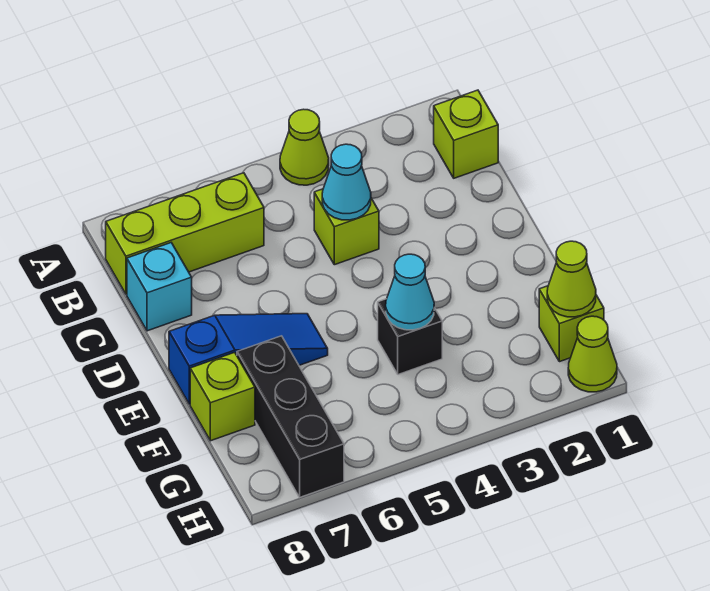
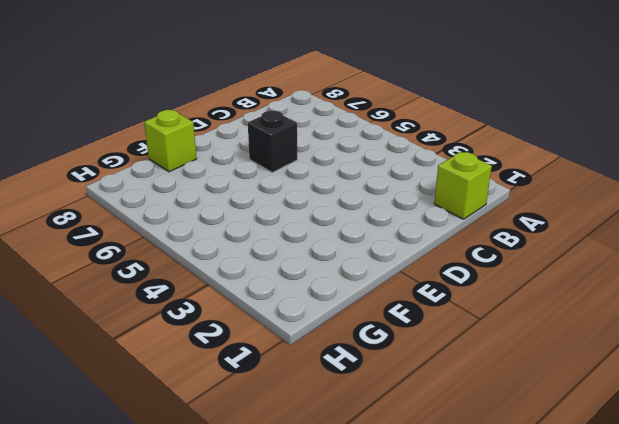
black 1x1 brick [248,111,297,172] -> black 1x1 brick moved to [378,299,442,375]
none -> lime 1x1 cone [280,109,329,185]
none -> lime 1x3 brick [106,173,264,294]
none -> lime 1x1 brick [314,189,379,265]

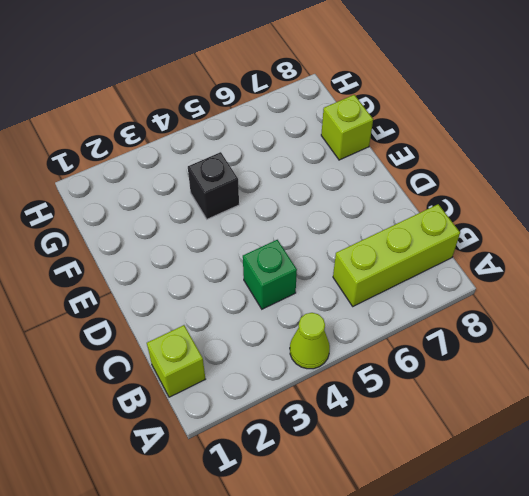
green 1x1 brick [243,240,297,309] -> lime 1x1 brick [314,189,379,265]
none -> cyan 1x1 brick [127,243,192,331]
none -> blue 1x3 slope [169,314,328,404]
none -> black 1x3 brick [237,336,344,497]

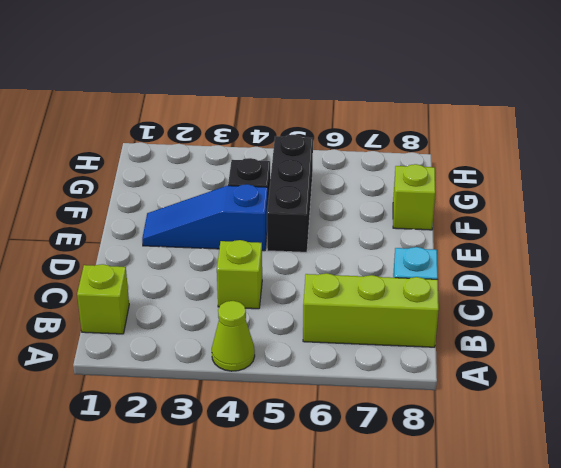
blue 1x3 slope [142,184,268,251] -> blue 1x3 slope moved to [169,314,328,404]
black 1x3 brick [267,135,313,252] -> black 1x3 brick moved to [237,336,344,497]
none -> lime 1x1 brick [539,286,604,362]
none -> lime 1x1 cone [568,316,617,392]
none -> cyan 1x1 cone [322,144,371,220]

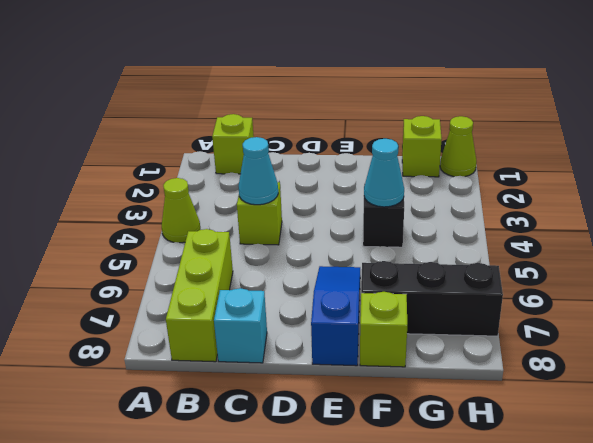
none -> lime 1x1 cone [547,241,596,317]

